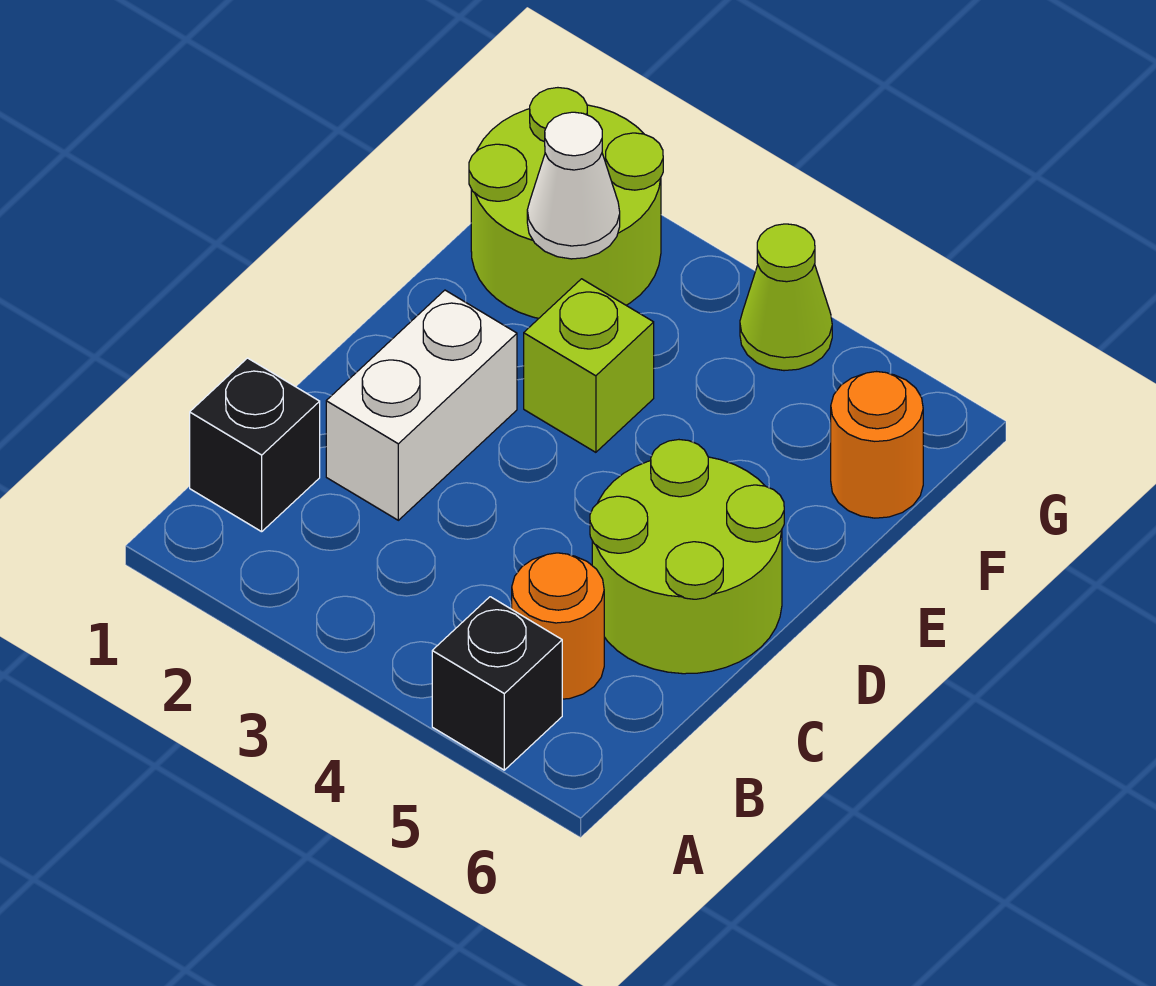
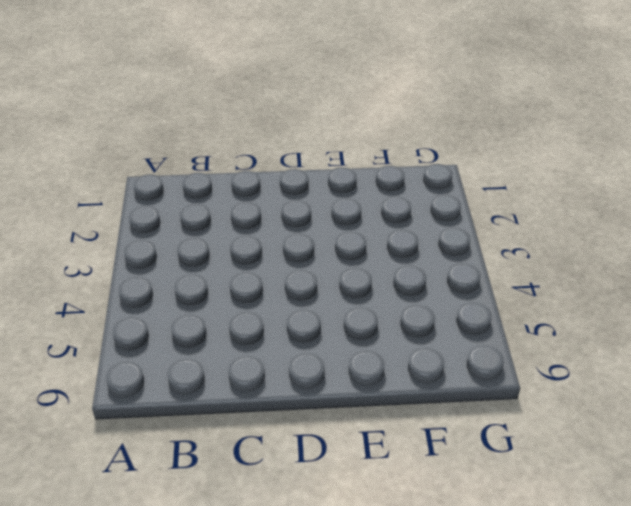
none -> black 1x1 brick [432,597,562,770]
none -> black 1x1 brick [190,358,320,532]

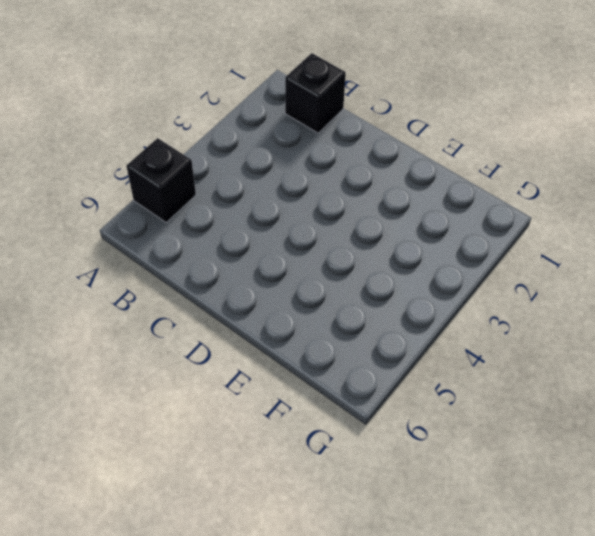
none -> orange 1x1 round brick [512,553,604,699]
none -> white 1x2 brick [326,290,517,520]

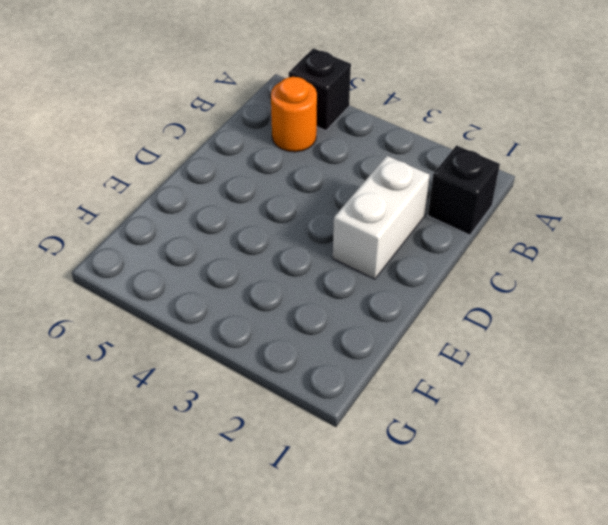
none -> lime 2x2 round brick [590,440,784,674]
none -> lime 1x1 brick [524,279,654,452]

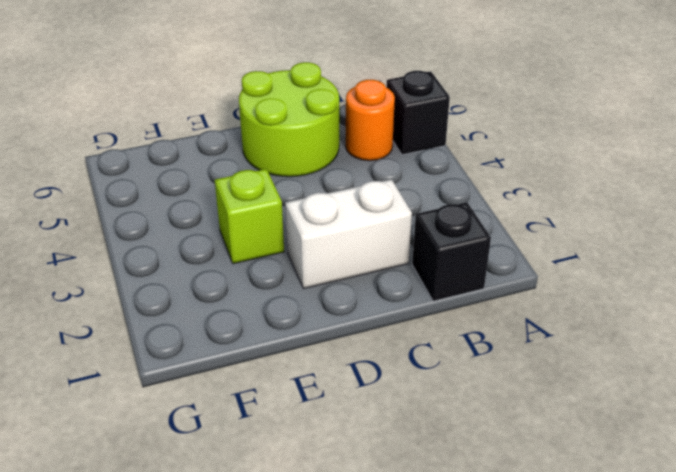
none -> lime 2x2 round brick [469,88,663,318]
none -> orange 1x1 round brick [831,372,923,518]

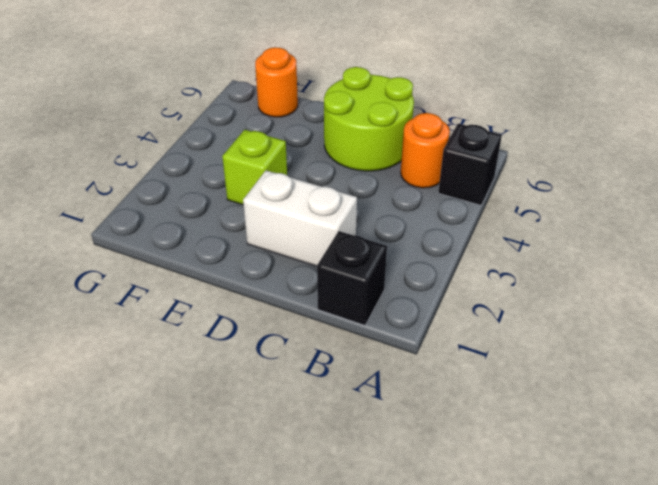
none -> lime 2x2 round brick [469,88,663,318]
none -> lime 1x1 cone [740,224,832,371]

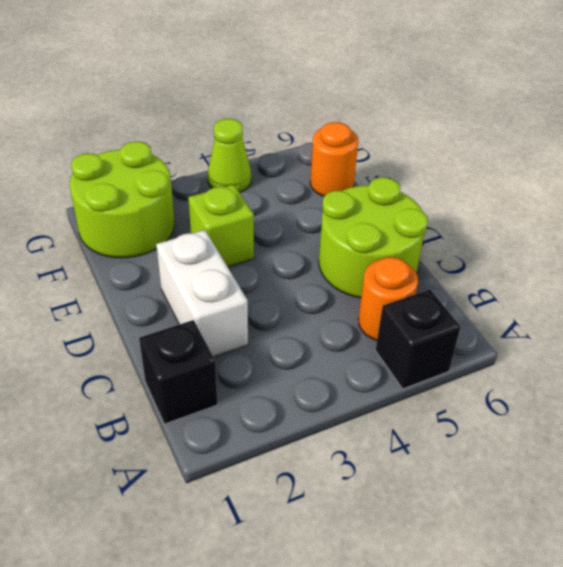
none -> white 1x1 cone [527,112,620,259]

